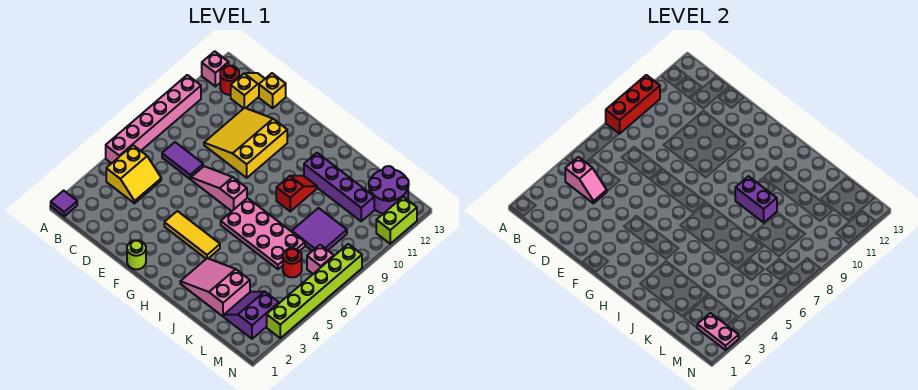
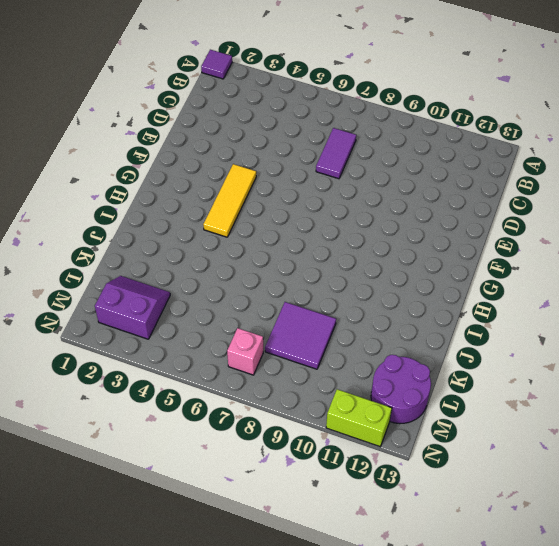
none -> pink 1x6 brick [106,75,201,163]
none -> pink 1x1 brick [202,51,229,87]
none -> yellow 2x2 slope [106,145,161,203]

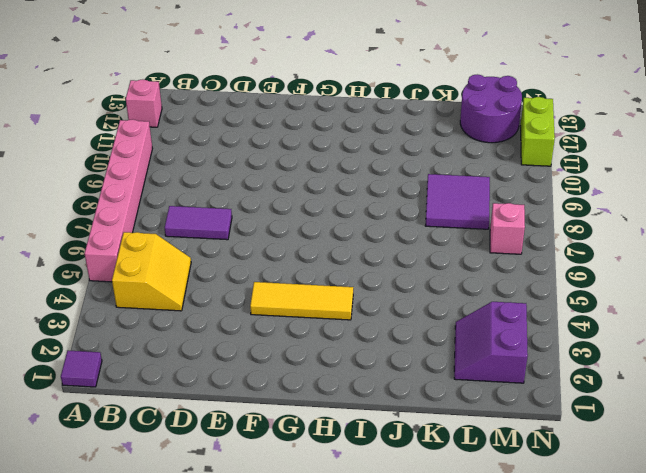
none -> red 1x1 round brick [220,66,239,95]
none -> yellow 1x2 slope [231,73,265,108]
none -> yellow 3x3 slope [204,108,287,178]

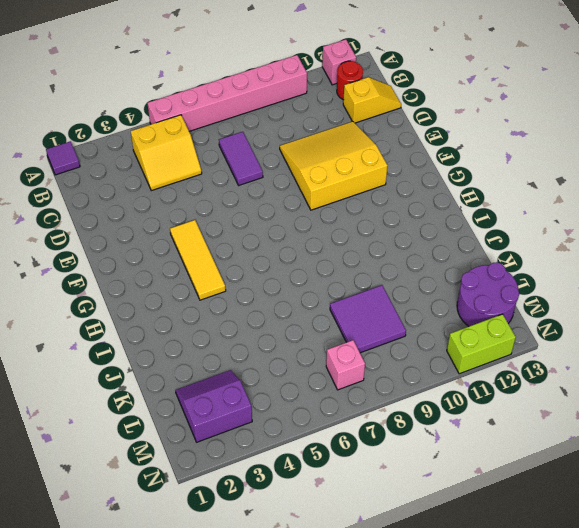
none -> yellow 1x1 brick [259,73,286,108]
none -> pink 1x3 slope [191,166,247,211]
none -> lime 1x1 round brick [127,240,146,269]

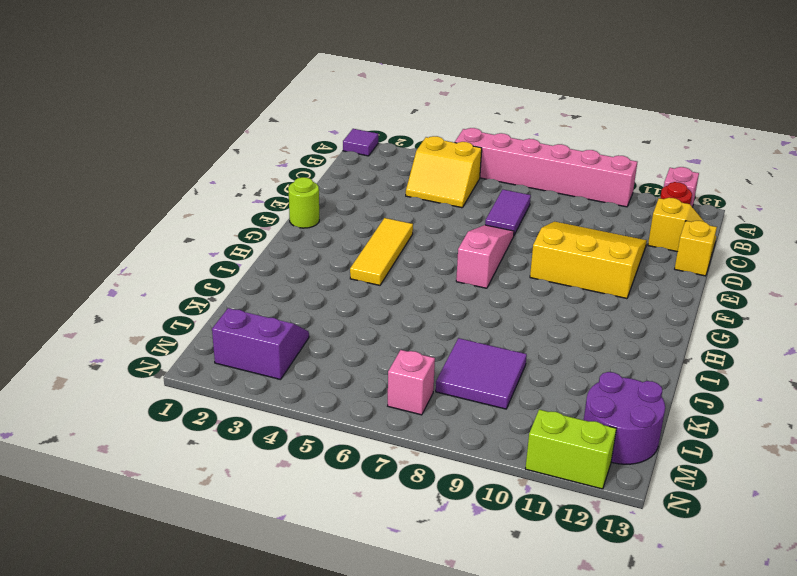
none -> pink 2x4 plate [221,198,305,269]
none -> pink 2x3 slope [180,258,250,316]
none -> red 1x2 slope [276,176,317,211]

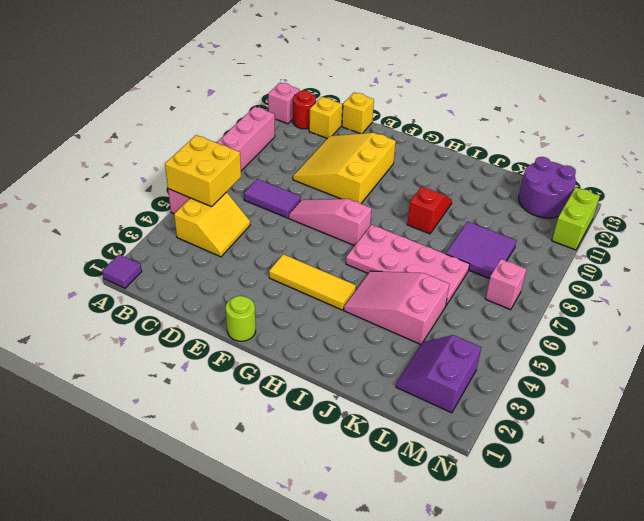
yellow 2x2 brick [165,135,241,207] -> none
pink 2x3 slope [344,271,449,344] -> pink 2x3 slope moved to [180,258,250,316]
none -> purple 1x4 brick [304,153,374,221]
none -> red 1x1 round brick [283,248,302,277]
none -> lime 1x6 brick [267,244,362,338]

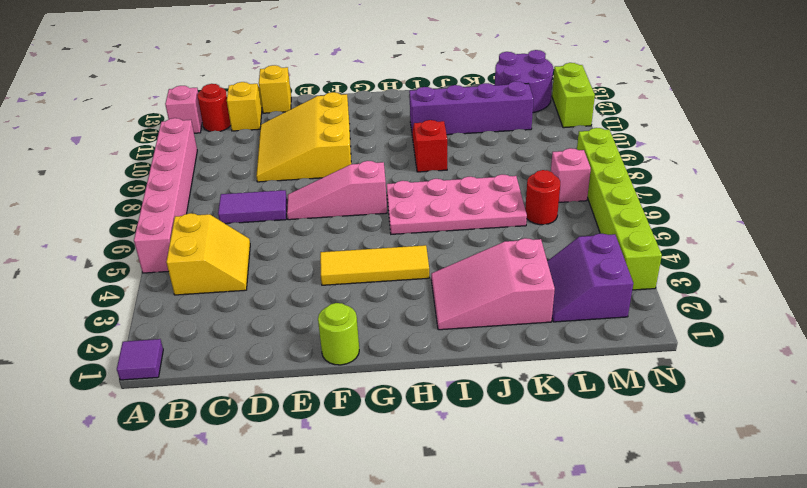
none -> purple 2x2 tile [292,208,347,251]
none -> red 1x3 brick [606,75,660,134]
none -> pink 1x2 slope [565,157,607,203]

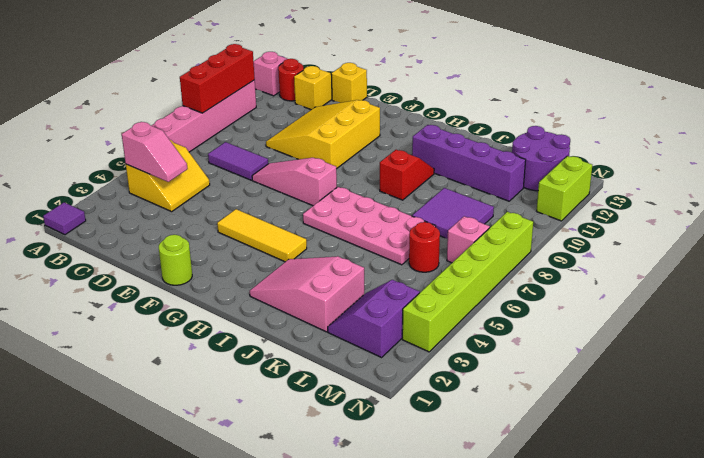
none -> purple 1x2 brick [735,176,777,223]
none -> pink 1x2 plate [697,313,739,350]

